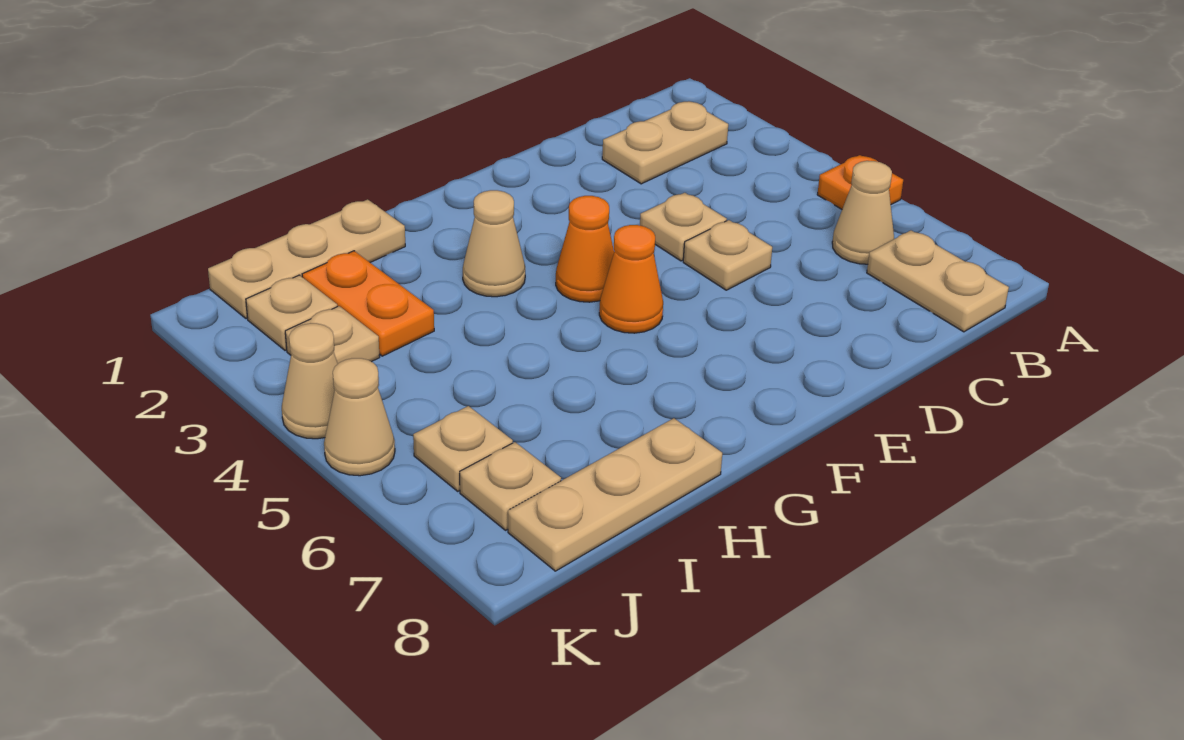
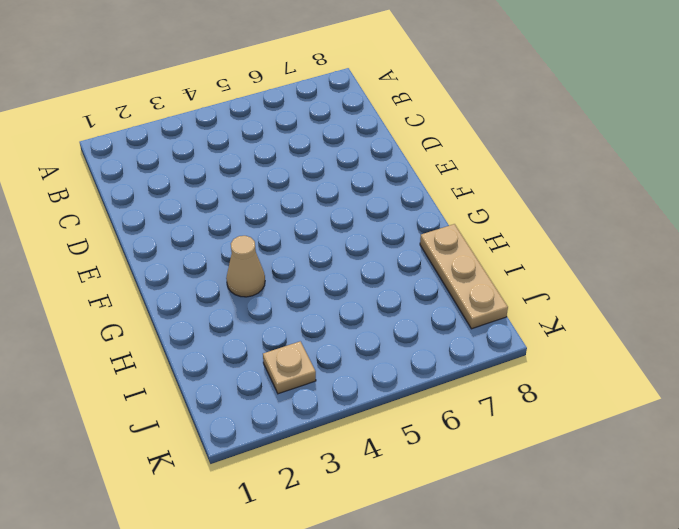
none -> orange 1x1 plate [817,155,903,209]
none -> tan 1x2 plate [602,102,728,184]
none -> tan 1x1 cone [832,161,894,264]

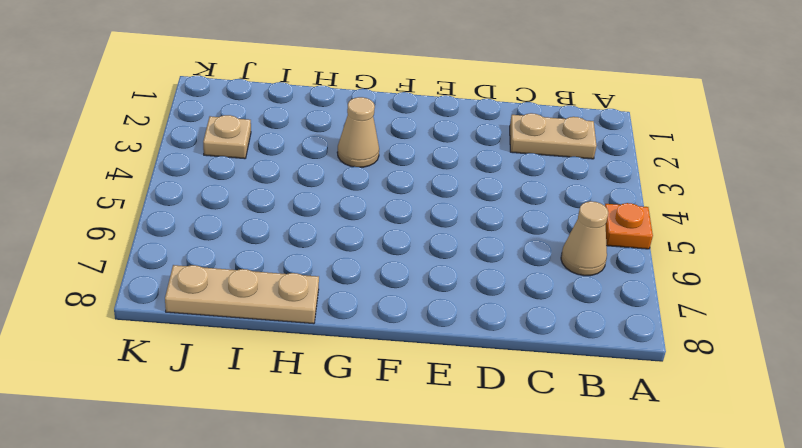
none -> tan 1x2 plate [867,230,1009,332]
none -> tan 1x1 plate [640,193,727,261]
none -> tan 1x1 plate [683,220,772,290]

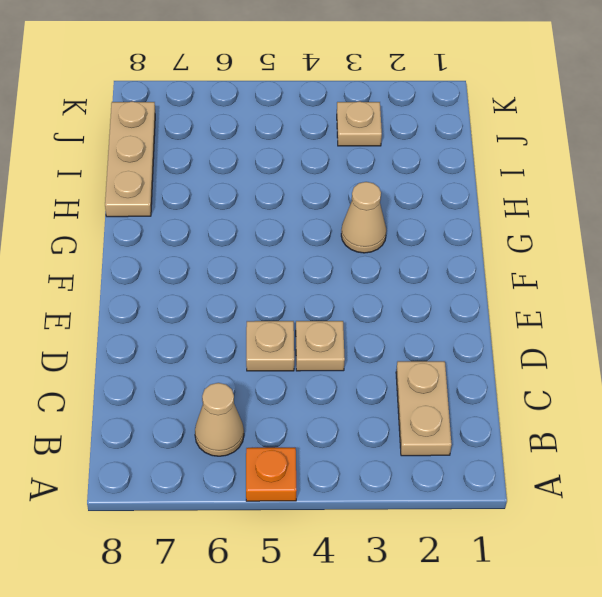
none -> tan 1x2 plate [867,230,1009,332]
none -> orange 1x1 cone [556,196,614,302]
none -> orange 1x1 cone [599,225,663,333]

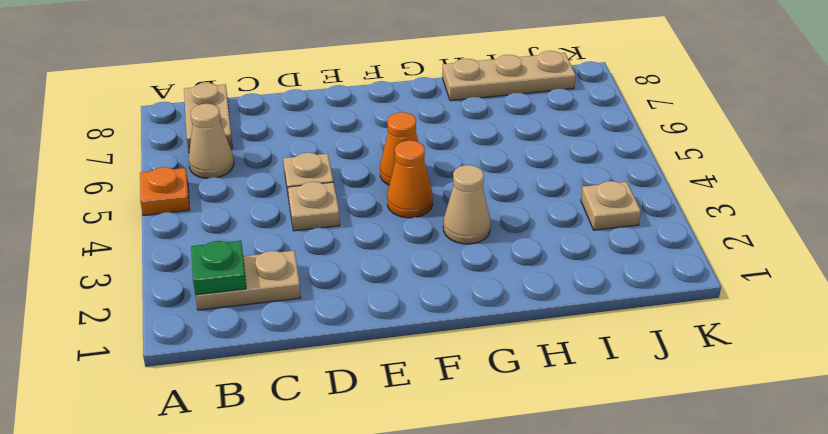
green 1x1 plate [191,241,246,295] -> none
none -> tan 1x3 plate [208,199,405,319]
none -> orange 1x2 plate [302,251,434,356]
none -> tan 1x1 plate [246,275,337,350]

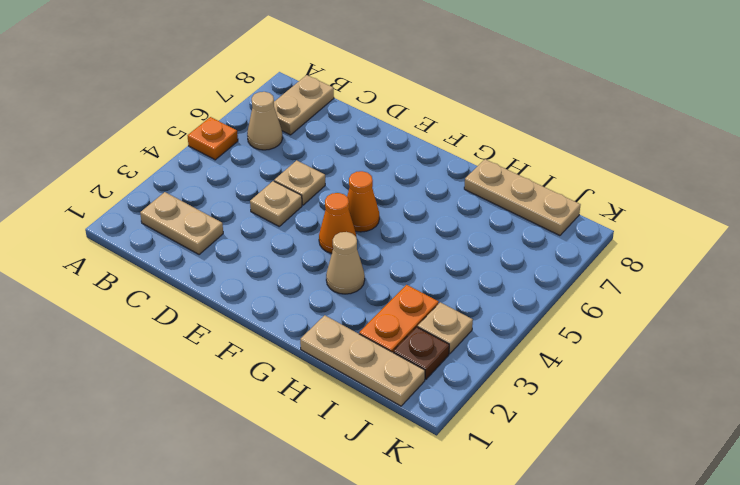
brown 1x1 plate [393,327,449,380] -> tan 1x1 plate [246,275,337,350]
none -> tan 1x1 plate [413,406,513,491]
none -> tan 1x1 plate [460,442,561,530]
none -> tan 1x1 cone [282,323,338,439]

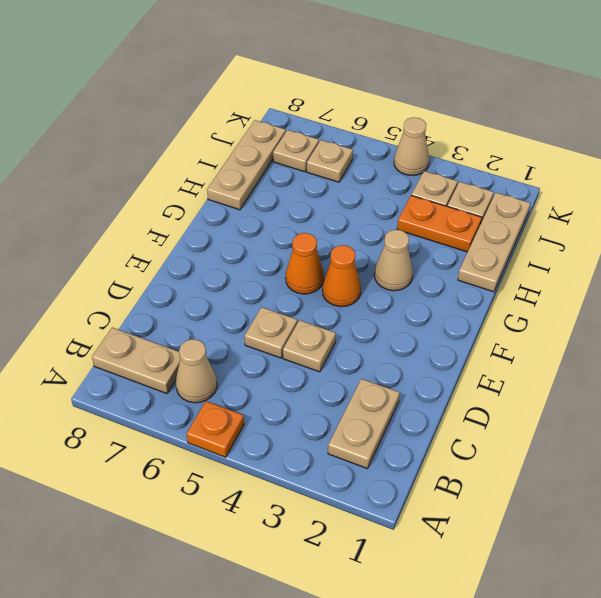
none -> tan 1x1 cone [324,358,395,476]

